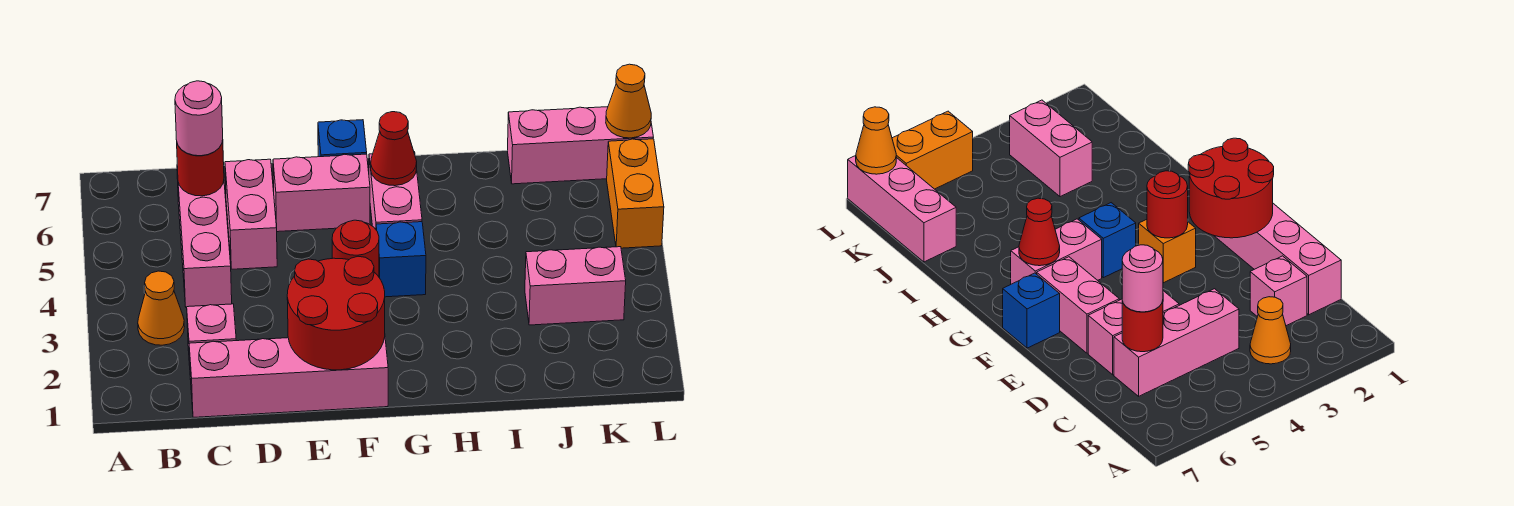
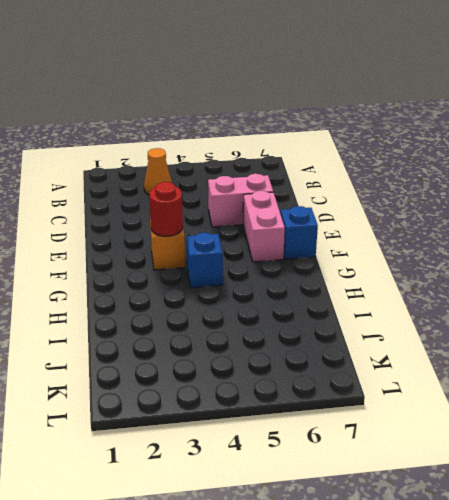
none -> pink 1x4 brick [189,337,388,417]
none -> pink 1x1 brick [187,304,236,380]
none -> pink 1x3 brick [177,166,232,308]

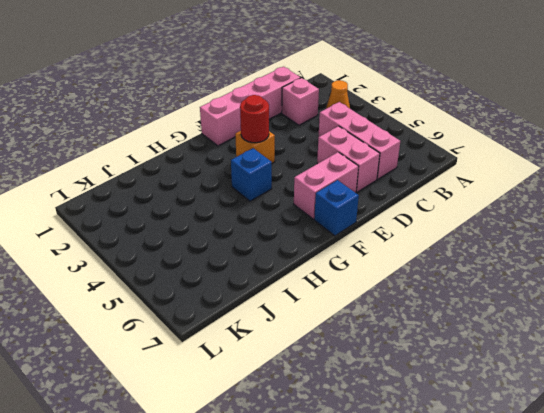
none -> pink 1x2 brick [369,152,422,229]
none -> pink 1x2 brick [525,247,626,325]
none -> pink 1x3 brick [508,107,653,184]

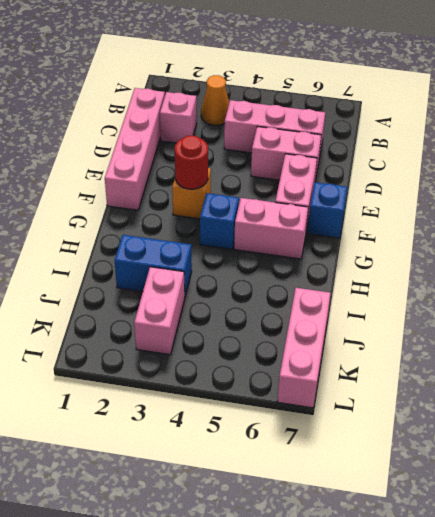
blue 1x2 brick [115,235,192,296] -> none
none -> orange 1x2 brick [607,139,664,248]
none -> red 1x1 round brick [177,140,224,196]
none -> red 2x2 round brick [287,256,385,370]

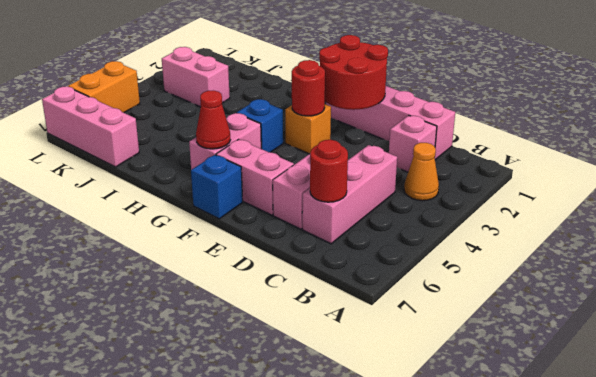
none -> orange 1x1 cone [606,64,651,138]
none -> pink 1x1 round brick [175,81,223,156]

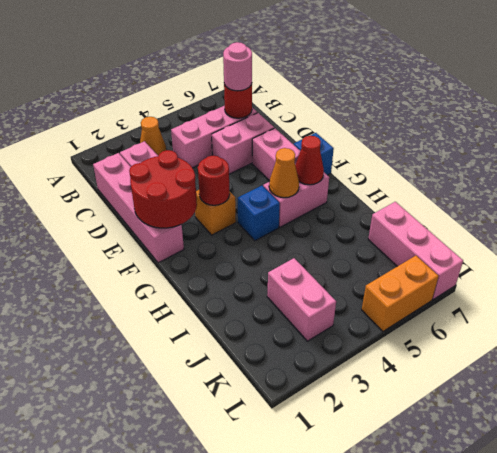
orange 1x1 cone [269,148,299,198] -> orange 1x1 cone moved to [606,64,651,138]

